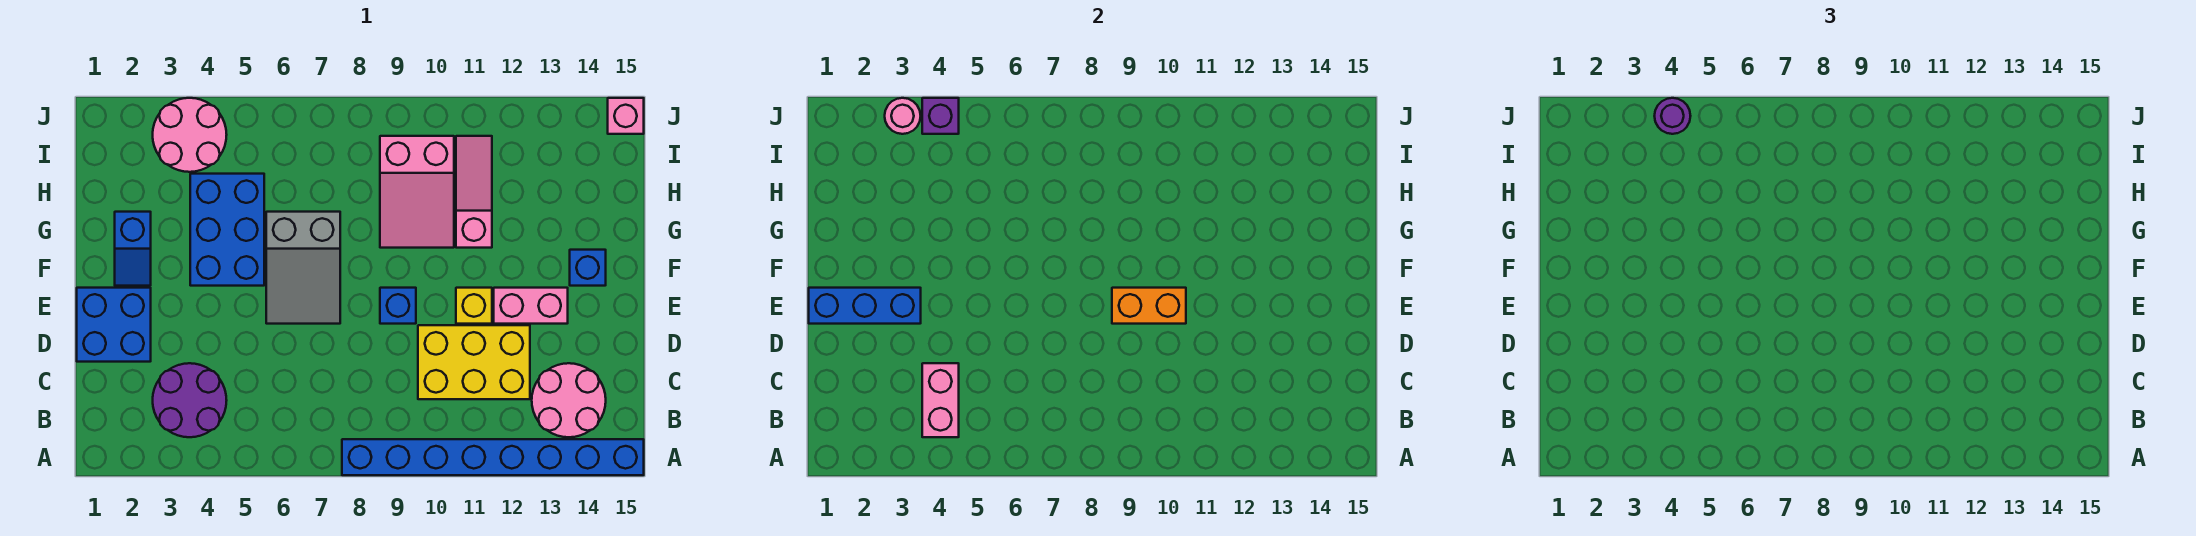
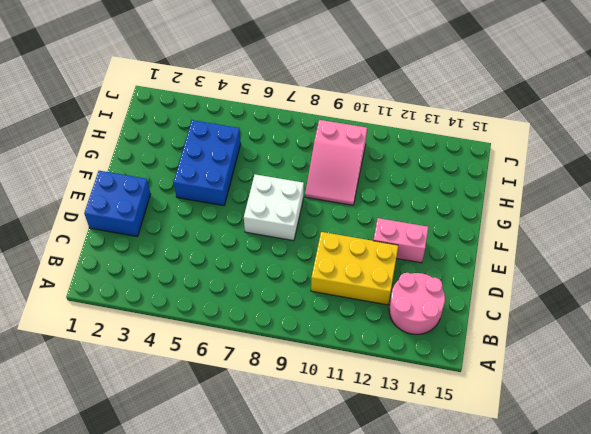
white 2x2 brick [244,174,304,241] -> grey 2x3 slope [266,212,340,324]
none -> blue 1x8 brick [342,439,644,475]
none -> purple 2x2 round brick [153,363,227,437]
none -> blue 1x1 brick [380,288,416,324]

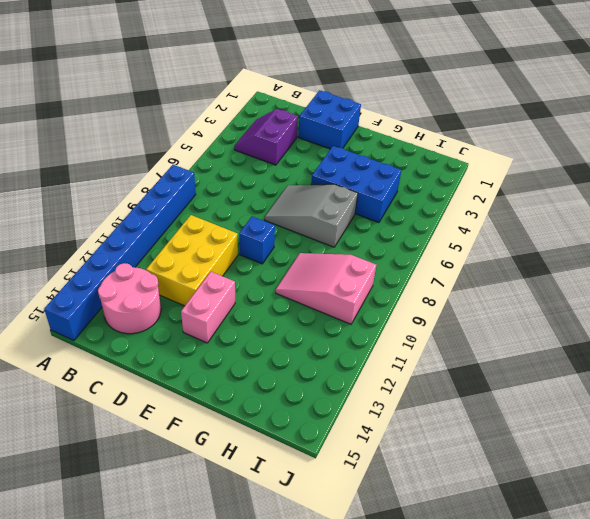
purple 2x2 slope [234,109,298,165] -> purple 2x2 round brick [153,363,227,437]
none -> yellow 1x1 brick [456,288,492,324]
none -> blue 1x2 slope [115,212,151,286]
none -> blue 1x1 brick [570,250,606,286]

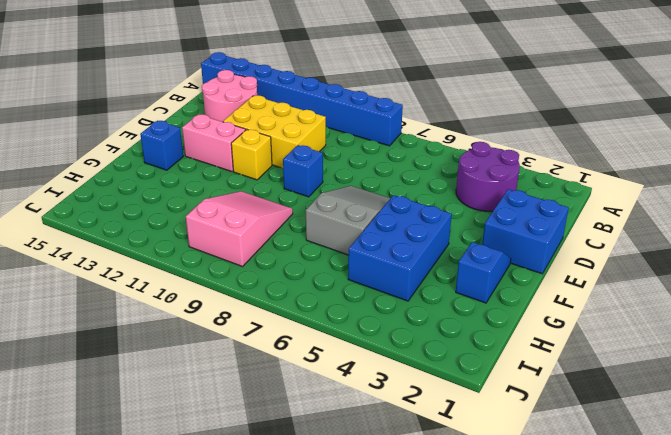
none -> pink 1x3 slope [456,136,492,248]
none -> pink 2x2 round brick [153,98,227,172]
none -> pink 1x1 brick [608,98,644,134]

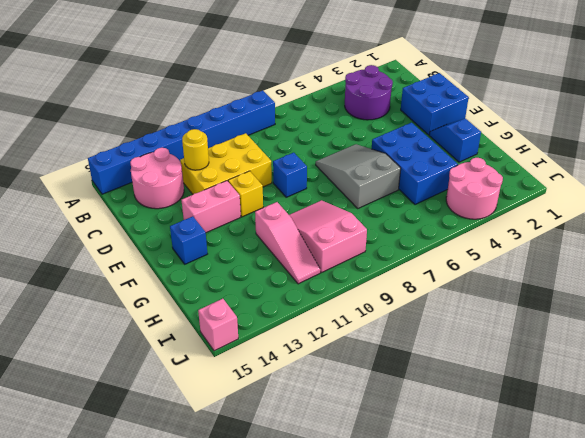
yellow 1x1 round brick [182,129,209,170] -> none
none -> pink 1x2 brick [922,363,959,437]
none -> blue 1x3 brick [809,288,921,324]
none -> orange 1x2 brick [1112,288,1186,324]

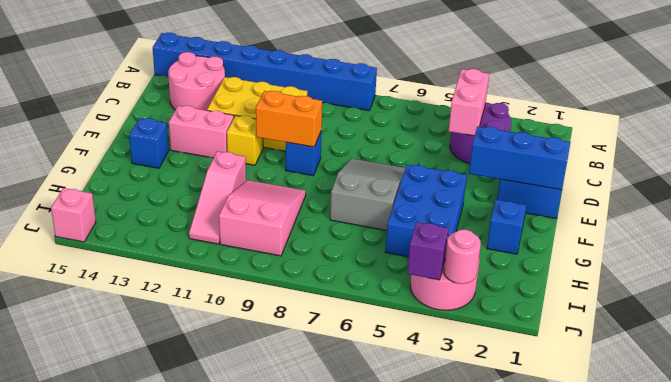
none -> purple 1x1 round brick [1655,98,1690,134]

